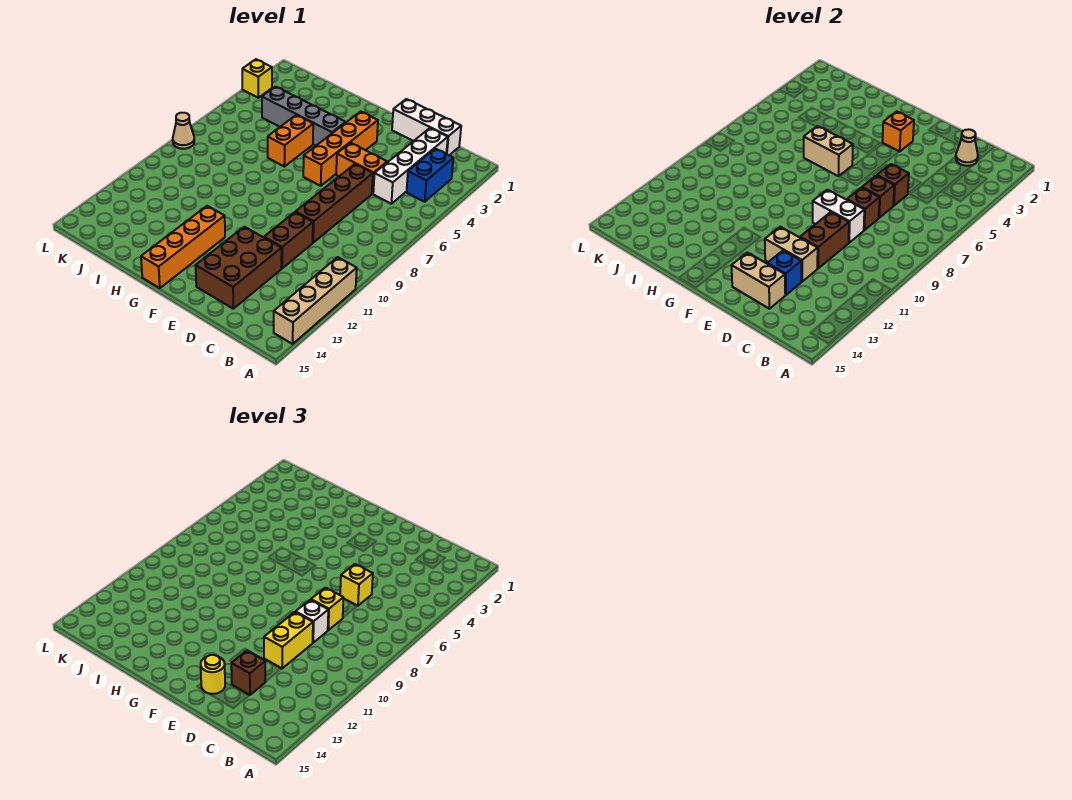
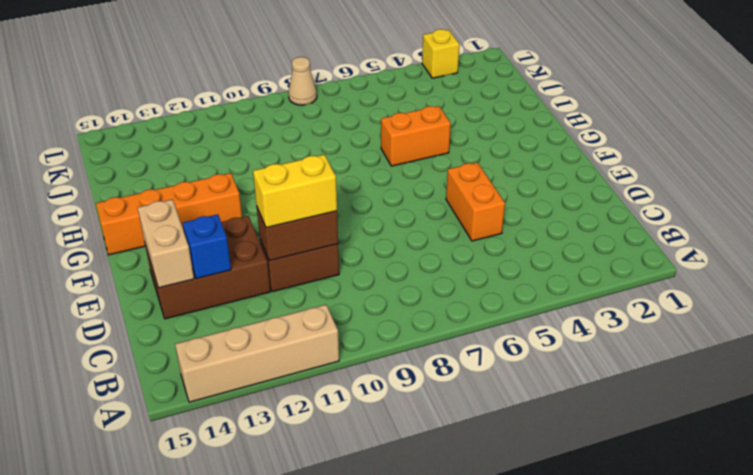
none -> blue 1x2 brick [407,149,453,202]
none -> white 1x3 brick [392,99,461,155]
none -> white 1x4 brick [373,128,448,204]
none -> brown 1x4 brick [296,164,373,243]

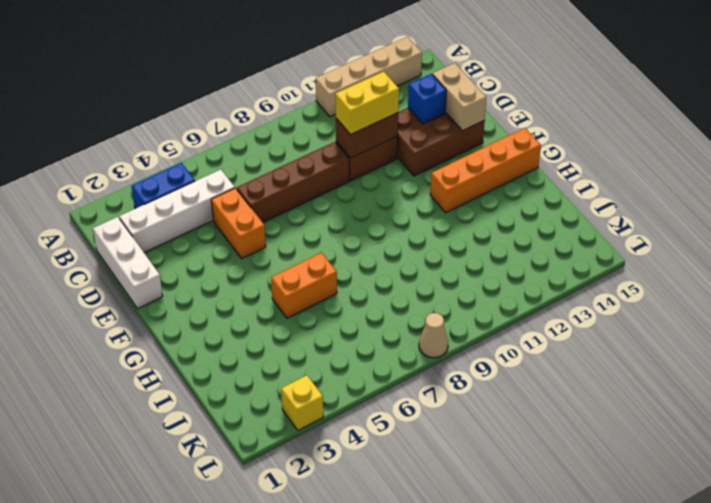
none -> orange 1x4 brick [303,111,378,186]
none -> grey 1x4 brick [262,87,346,146]
none -> tan 1x1 cone [956,129,978,166]
none -> brown 1x1 brick [877,164,909,206]

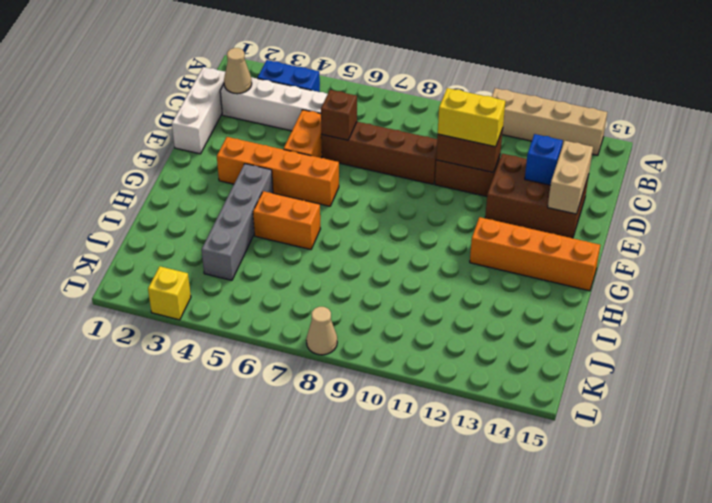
none -> brown 1x1 brick [862,176,894,218]
none -> brown 1x1 brick [847,188,879,230]
none -> white 1x2 brick [813,190,864,243]
none -> tan 1x2 brick [765,227,818,282]

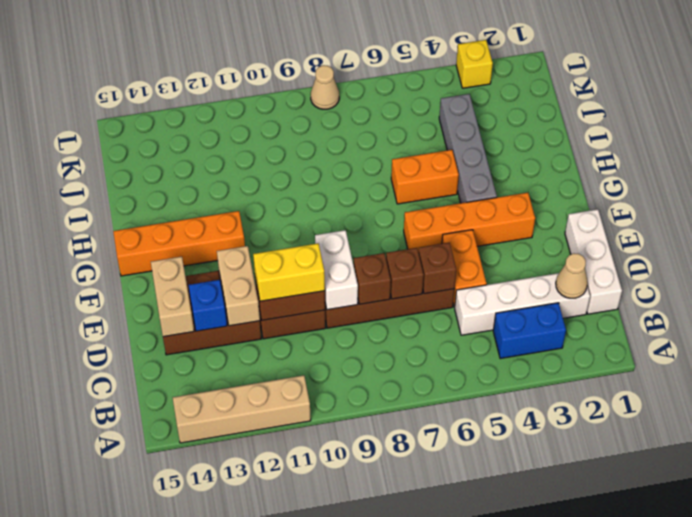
none -> orange 1x1 brick [882,111,914,152]
none -> tan 1x2 brick [804,126,853,176]
none -> yellow 1x1 brick [340,564,373,606]
none -> yellow 1x1 brick [311,588,343,630]

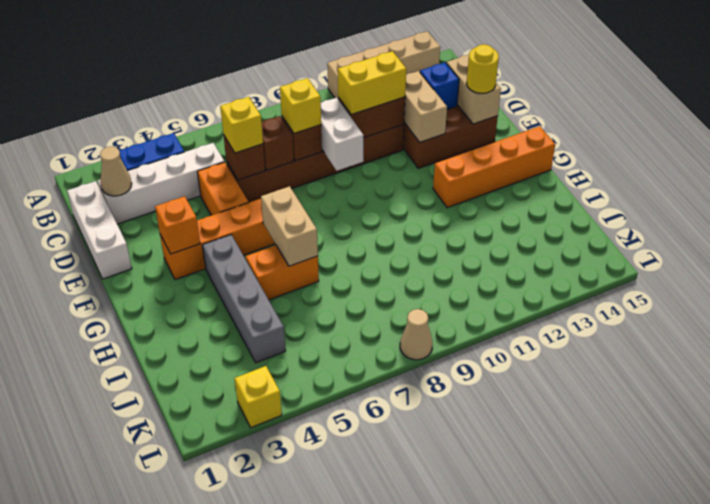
none -> white 1x1 brick [296,600,328,643]
none -> brown 1x1 brick [231,651,265,695]

